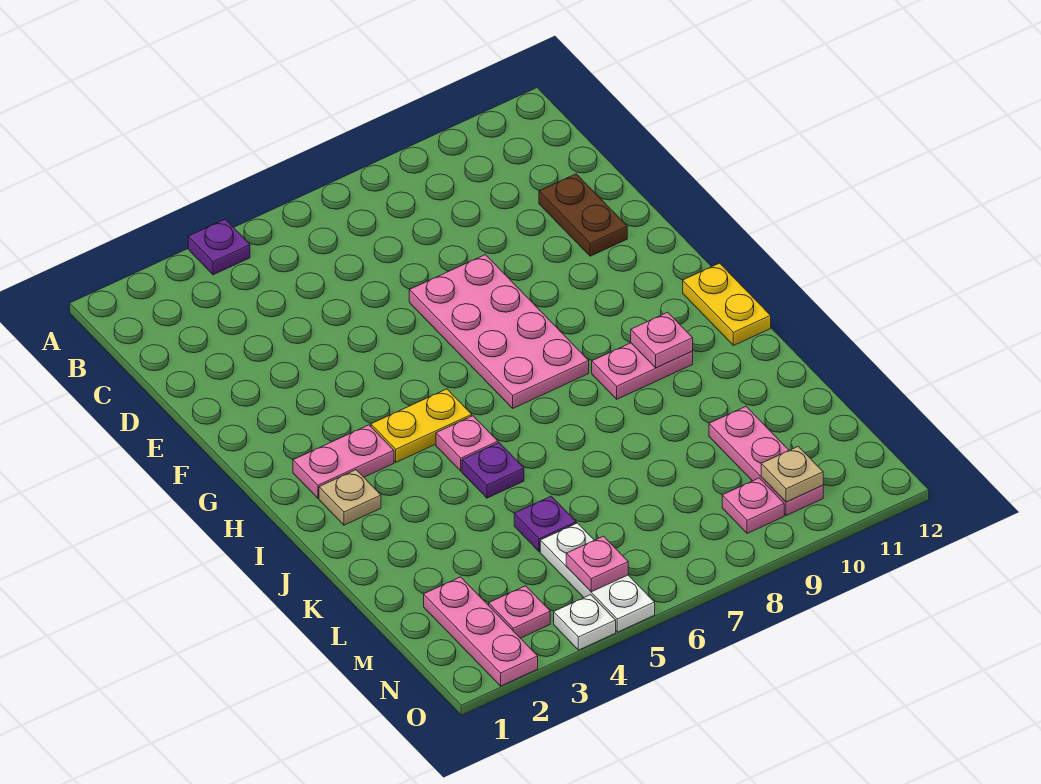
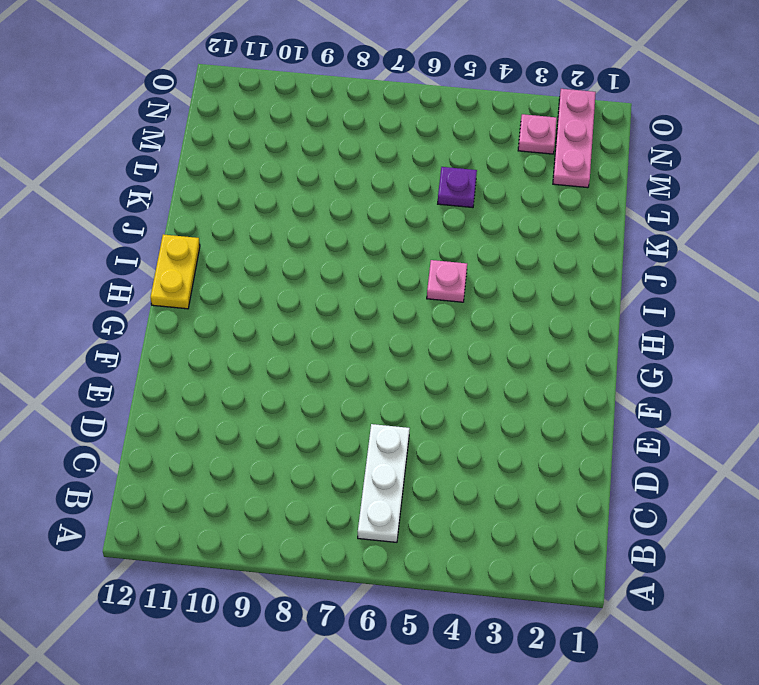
white 1x3 plate [358,424,410,542] -> white 1x3 plate moved to [540,523,655,632]
none -> purple 1x1 plate [188,219,250,275]
none -> brown 1x2 plate [539,174,627,256]
none -> pink 2x4 plate [409,255,589,408]

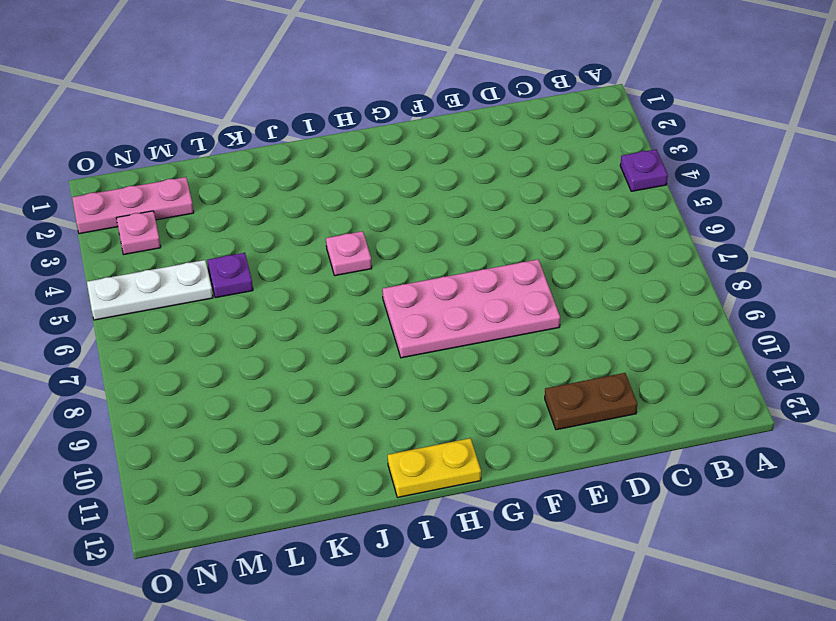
none -> pink 1x2 plate [293,425,394,498]
none -> yellow 1x2 plate [371,389,472,462]
none -> tan 1x1 plate [319,470,381,525]

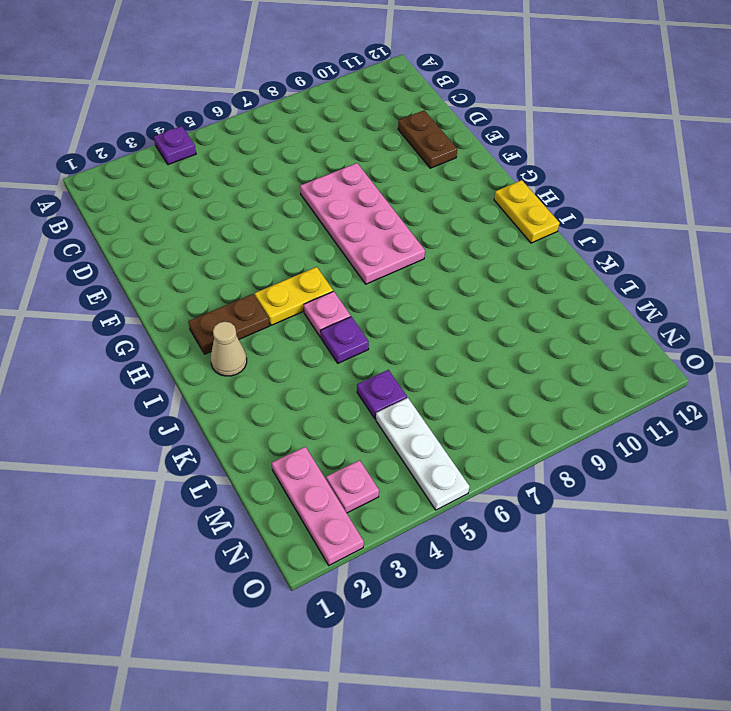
brown 1x2 plate [188,294,269,354] -> pink 1x2 plate [293,425,394,498]
tan 1x1 cone [211,322,247,376] -> tan 1x1 plate [319,470,381,525]
none -> pink 1x2 plate [592,343,693,399]
none -> pink 1x3 plate [709,407,823,516]
none -> pink 1x1 plate [722,478,784,534]

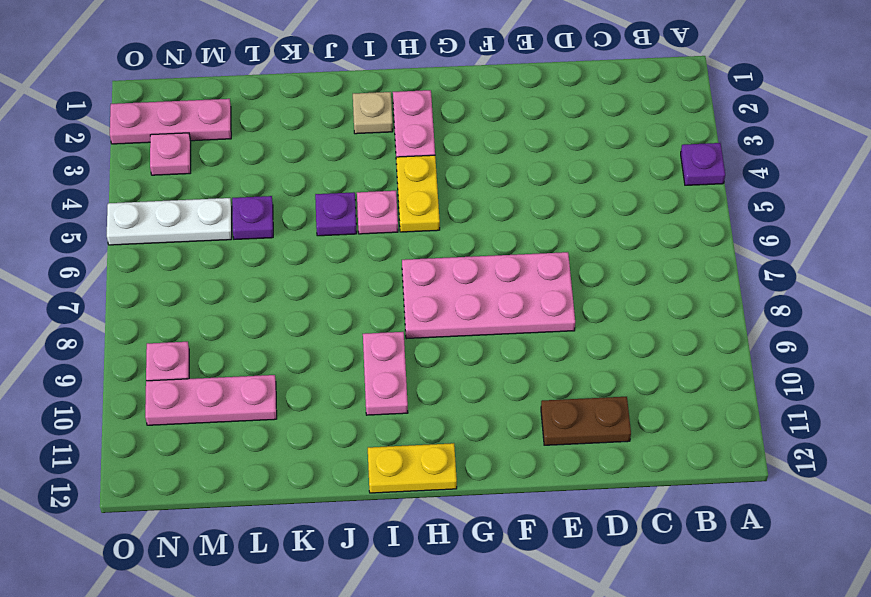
none -> white 1x1 plate [554,595,616,650]
none -> pink 1x1 plate [631,312,693,368]
none -> pink 1x1 plate [566,536,628,592]

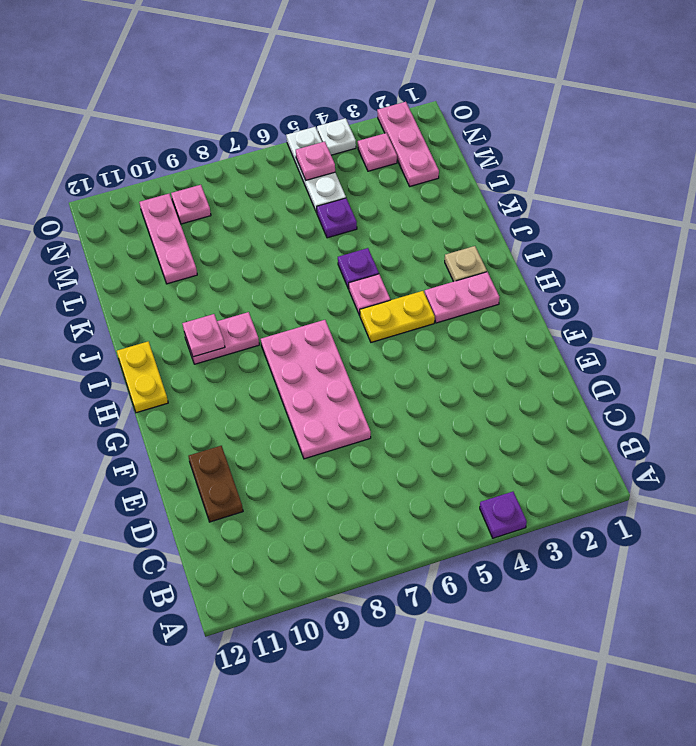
none -> tan 1x1 plate [761,446,823,502]

